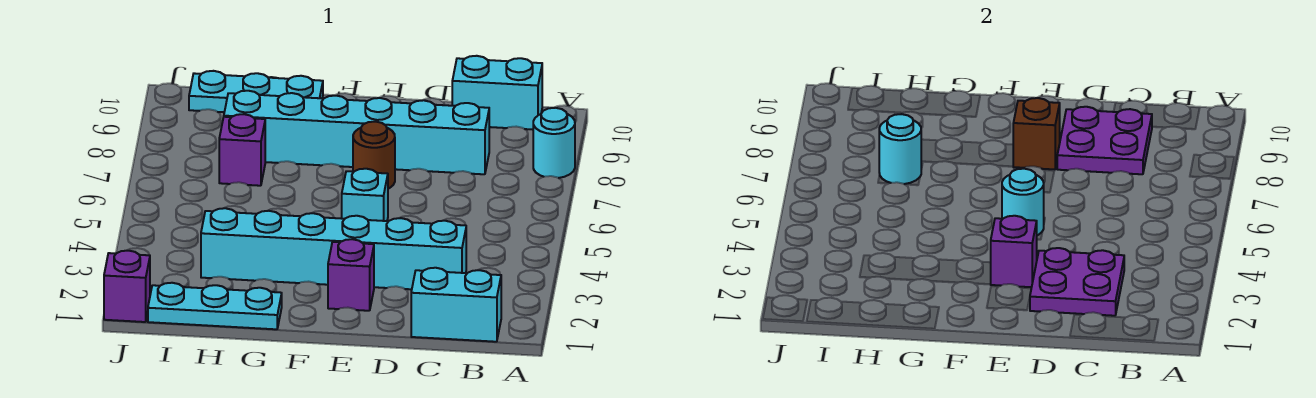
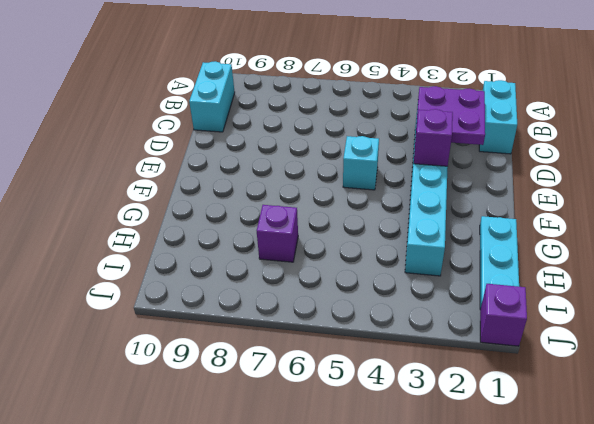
none -> cyan 1x1 round brick [533,108,575,178]
none -> cyan 1x6 brick [224,91,489,174]
none -> purple 1x1 brick [328,239,374,311]

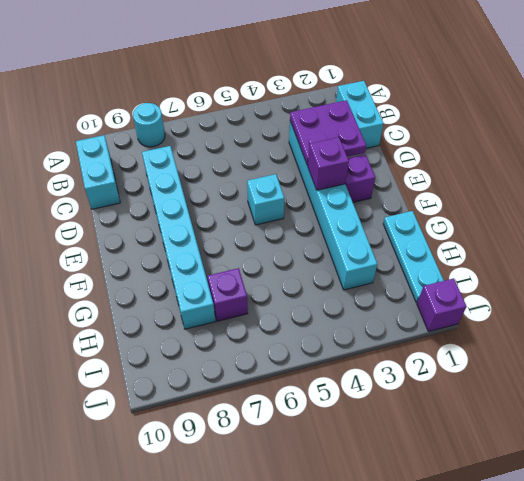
none -> brown 1x1 round brick [353,122,395,189]
none -> cyan 1x3 plate [189,71,323,112]
none -> purple 2x2 plate [1057,107,1152,174]

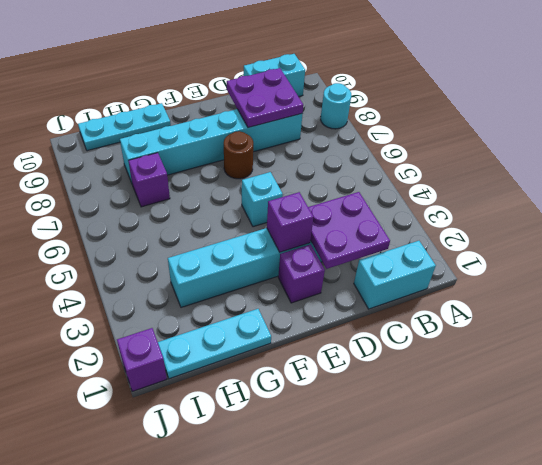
none -> cyan 1x1 round brick [1002,169,1044,235]
none -> brown 1x1 brick [1013,98,1060,169]
none -> cyan 1x1 round brick [879,114,922,184]

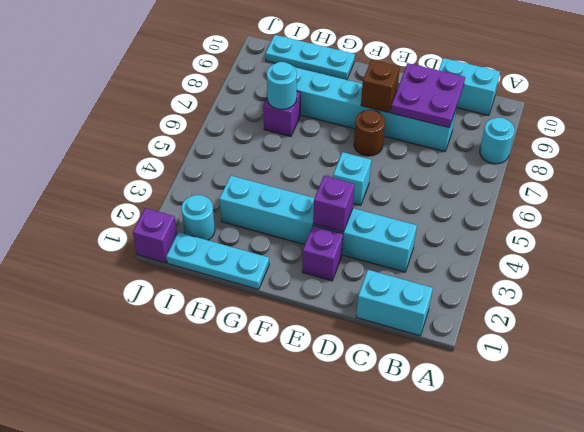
cyan 1x1 round brick [181,195,215,240] -> cyan 1x1 round brick moved to [1002,169,1044,235]
none -> purple 2x2 plate [1030,248,1124,316]

